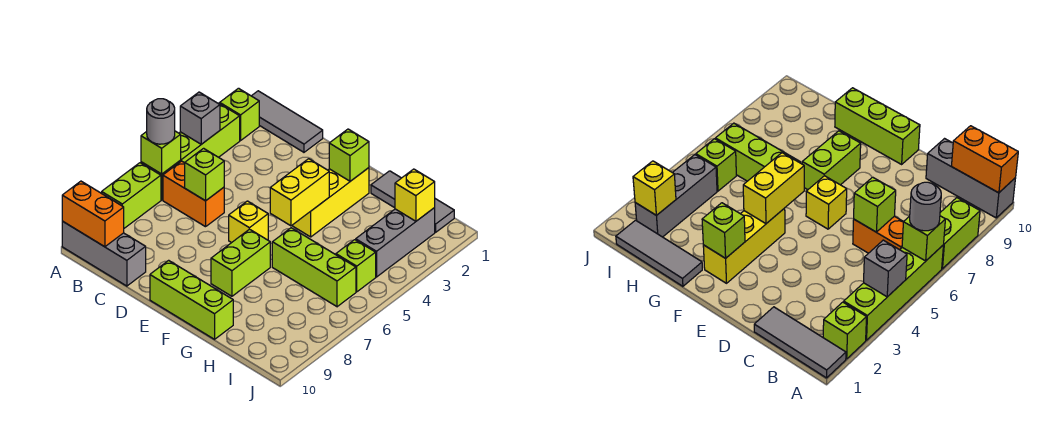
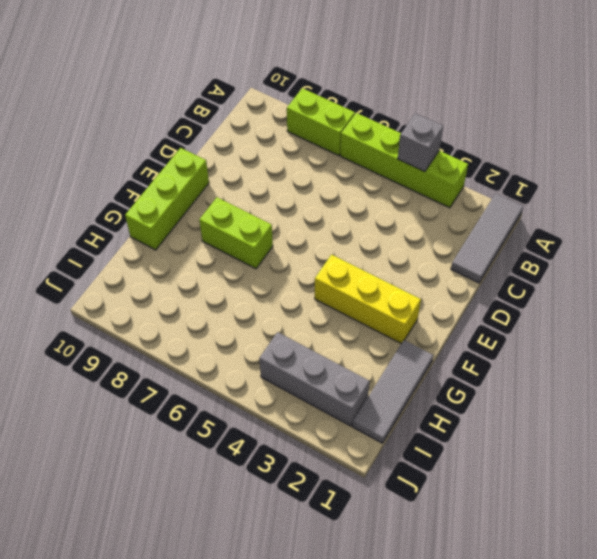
none -> lime 1x1 brick [220,88,259,141]
none -> grey 1x3 brick [62,221,146,286]
none -> orange 1x2 brick [163,161,224,227]

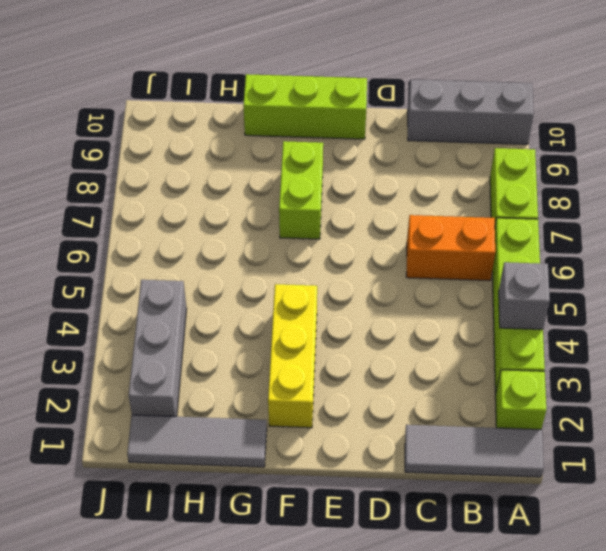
none -> yellow 1x1 brick [229,201,268,243]
none -> lime 1x3 brick [272,228,356,307]
none -> lime 1x1 brick [336,240,376,292]

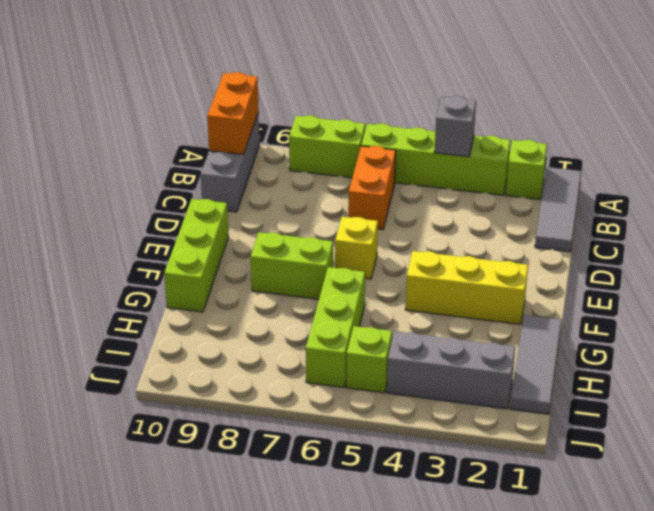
none -> lime 1x1 brick [141,131,181,174]
none -> lime 1x1 brick [185,148,224,201]
none -> lime 1x1 brick [329,129,369,181]

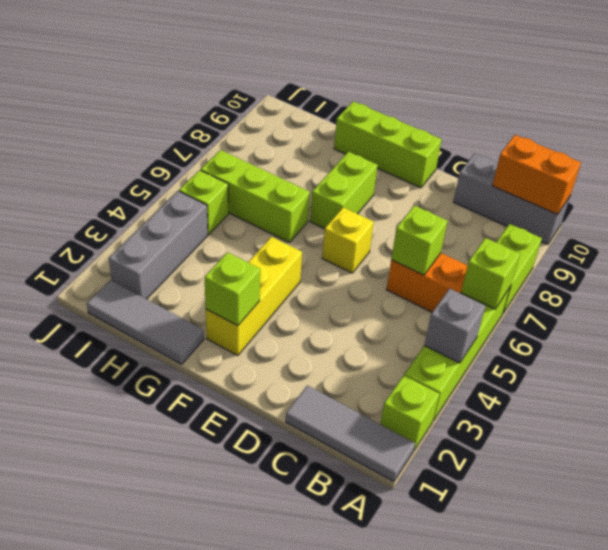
none -> yellow 1x2 brick [270,159,329,226]
none -> yellow 1x1 brick [395,169,435,221]
none -> grey 1x1 round brick [147,99,175,144]

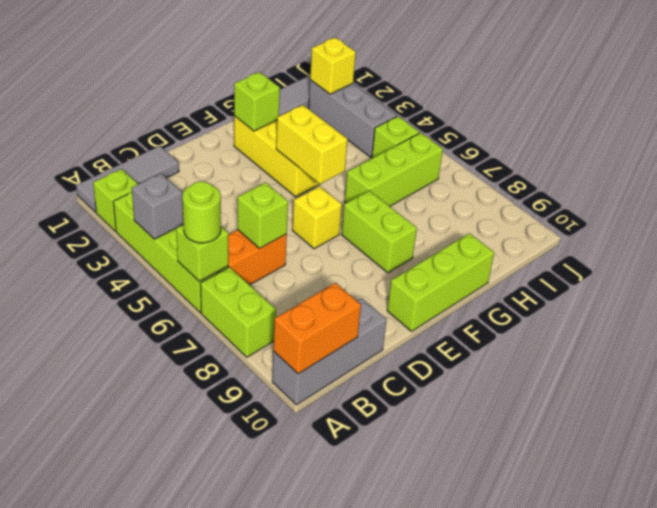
lime 1x1 round brick [182,182,221,243] -> grey 1x1 round brick [147,99,175,144]

